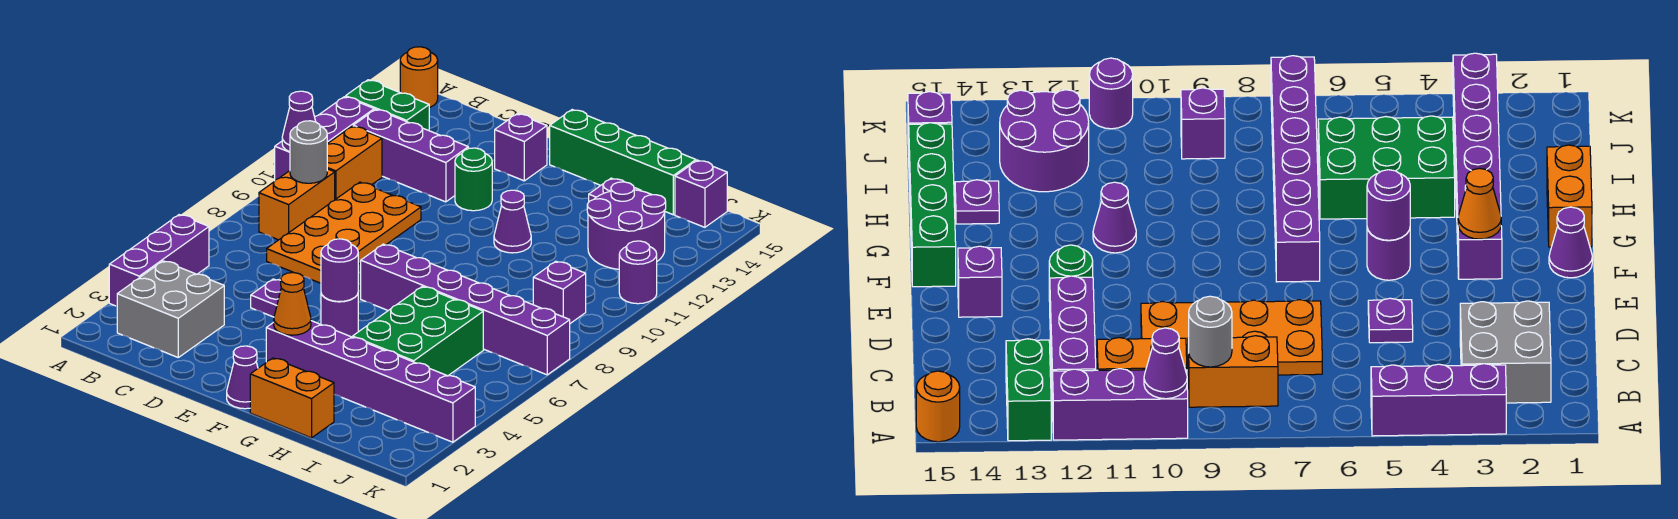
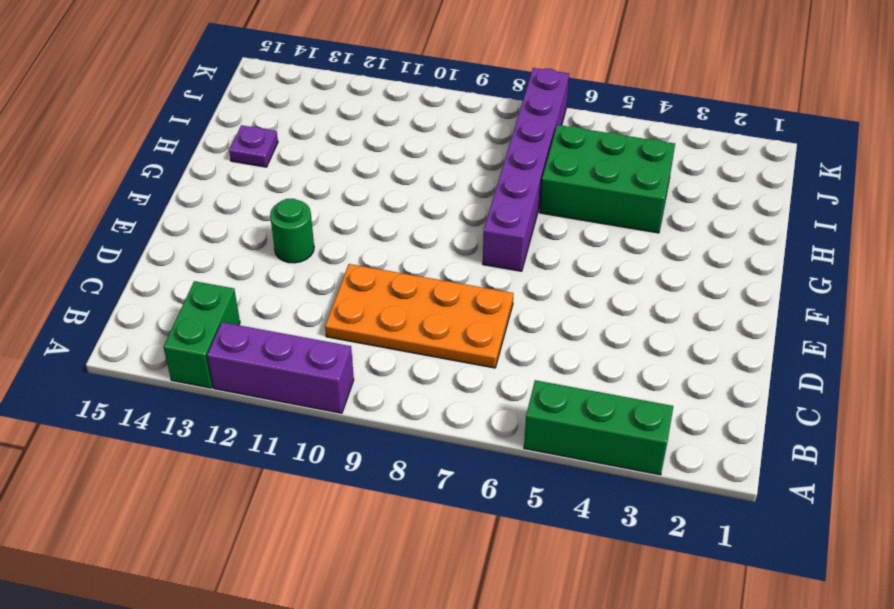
green 1x3 brick [524,380,673,475] -> purple 1x3 brick [109,215,209,306]
none -> orange 1x1 round brick [400,47,438,108]
none -> grey 2x2 brick [117,261,224,357]
none -> orange 1x2 brick [259,169,335,240]

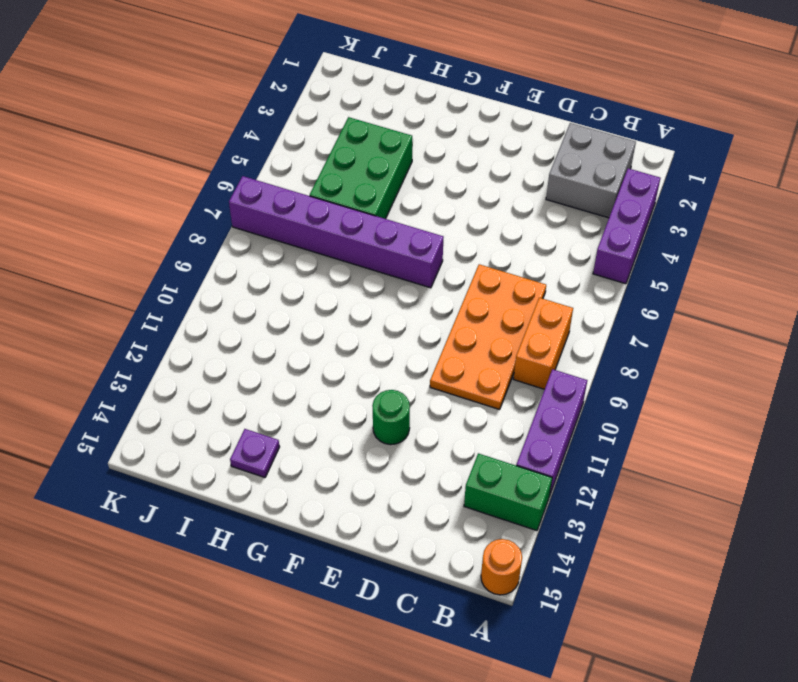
none -> orange 1x2 brick [327,126,382,199]
none -> purple 1x3 brick [353,109,468,202]
none -> purple 1x1 plate [251,279,281,317]

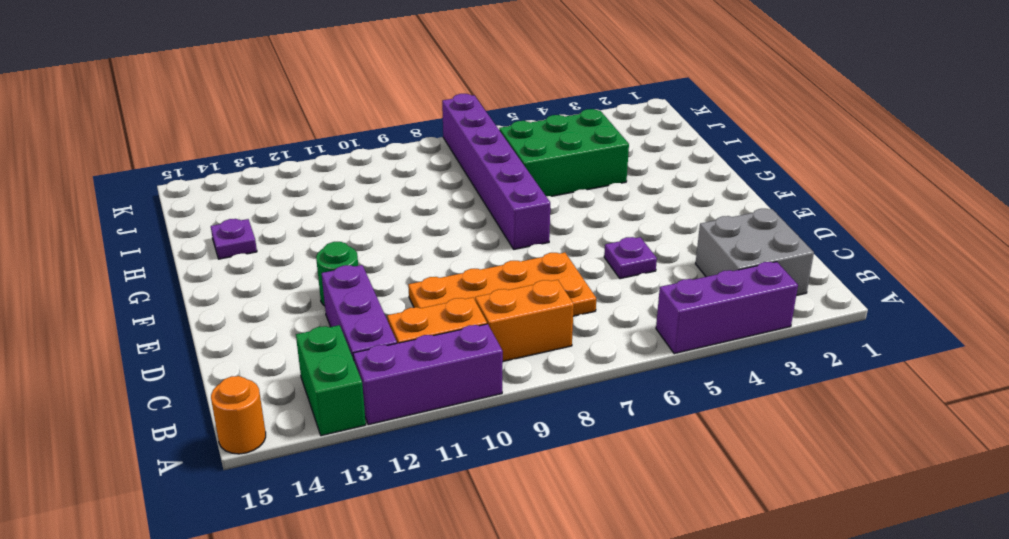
none -> purple 1x1 brick [495,114,547,181]
none -> purple 1x1 cone [227,346,258,409]
none -> purple 1x6 brick [266,321,475,442]

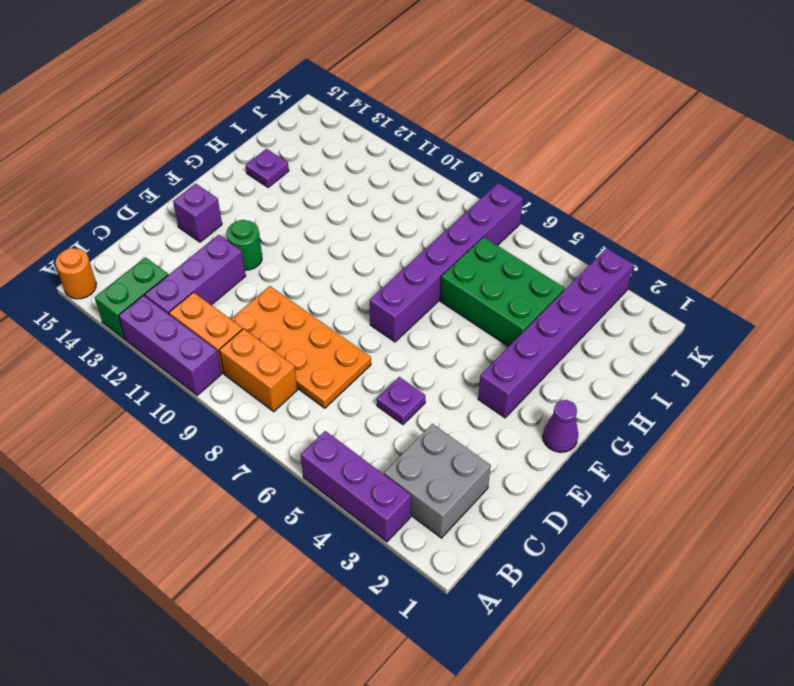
none -> purple 1x1 round brick [321,294,358,337]
none -> green 1x4 brick [550,110,696,215]
none -> orange 1x2 brick [250,358,334,438]

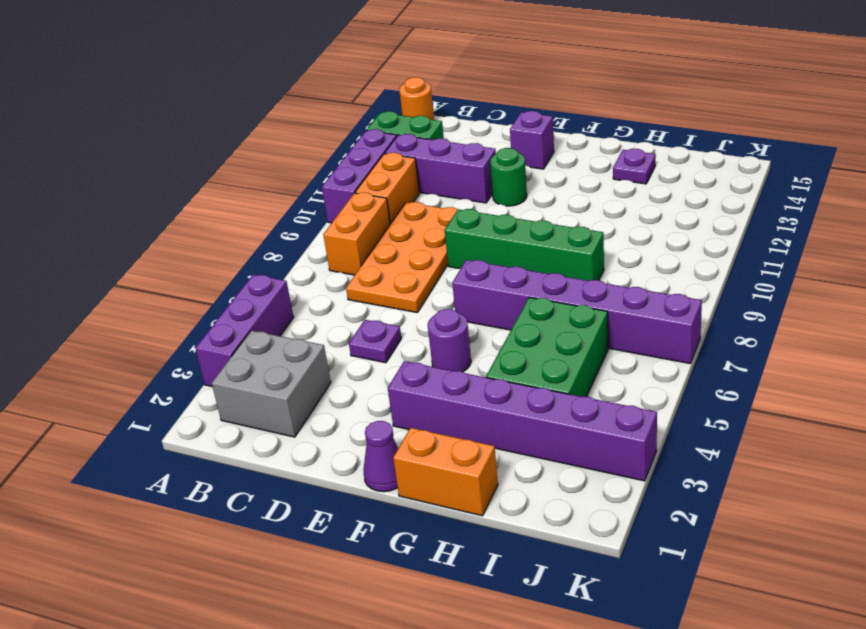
green 1x4 brick [445,209,604,281] -> green 1x4 brick moved to [550,110,696,215]
none -> purple 1x1 cone [494,190,531,253]
none -> purple 2x2 round brick [587,182,666,269]
none -> purple 1x1 brick [533,261,586,323]

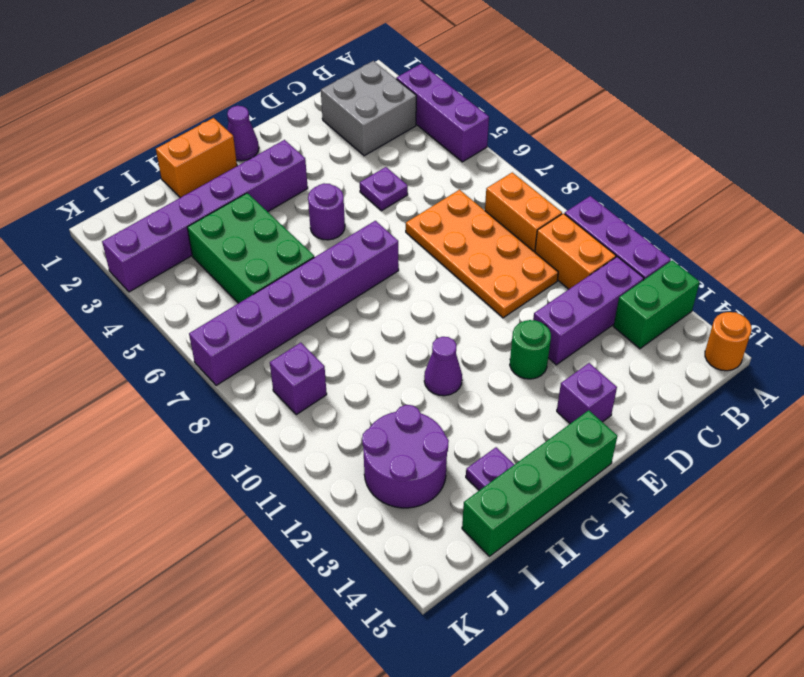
none -> purple 1x1 brick [675,160,727,227]
none -> purple 1x1 round brick [619,241,657,304]
none -> purple 1x1 cone [282,91,316,152]

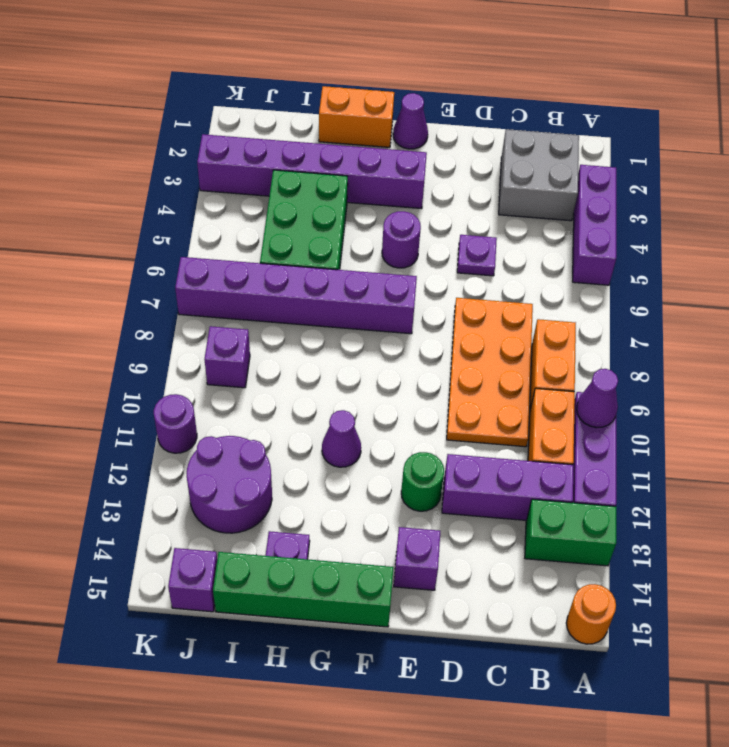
none -> grey 1x1 round brick [290,121,327,183]
none -> orange 1x1 cone [274,273,311,335]
none -> purple 1x1 round brick [321,239,358,302]

